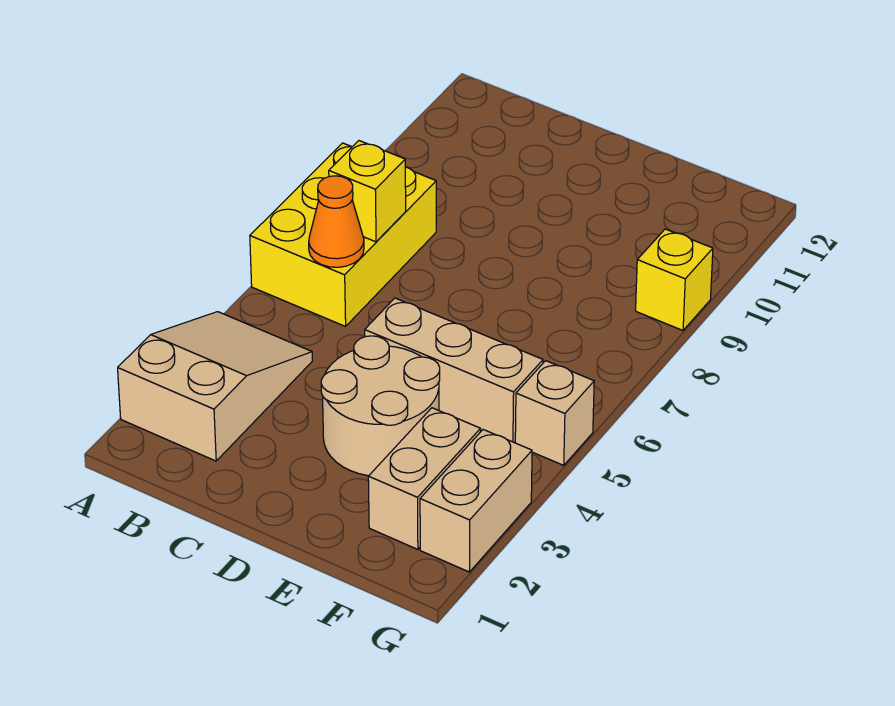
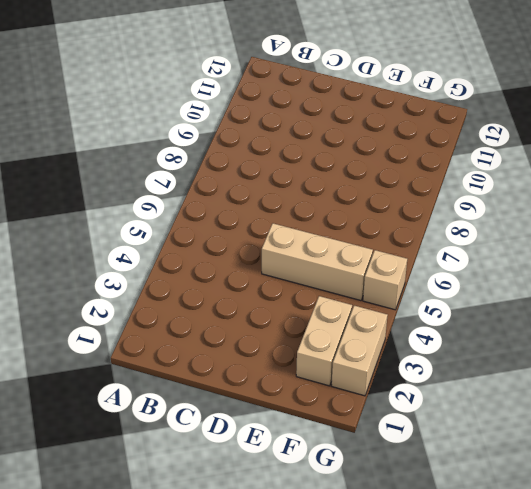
none -> tan 2x3 slope [118,312,312,461]
none -> yellow 2x3 brick [250,143,436,326]

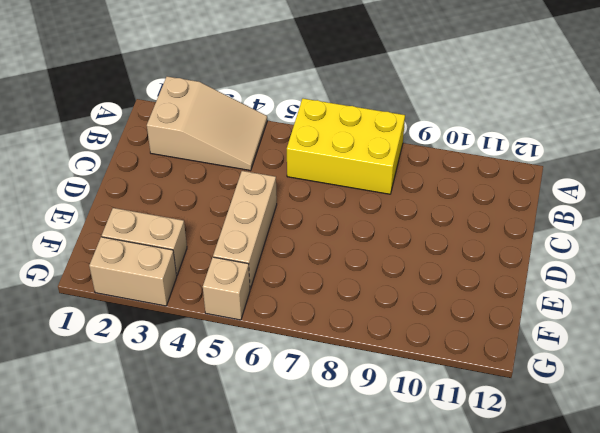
none -> tan 2x2 round brick [321,336,440,476]
none -> yellow 1x1 brick [636,229,713,330]

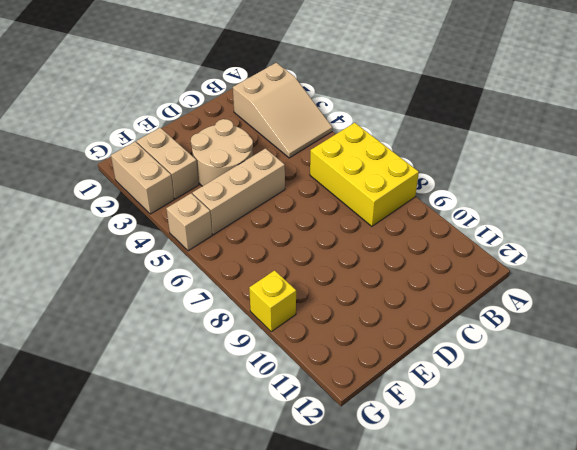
none -> orange 1x1 cone [309,176,364,267]
none -> yellow 1x1 brick [329,141,406,242]

